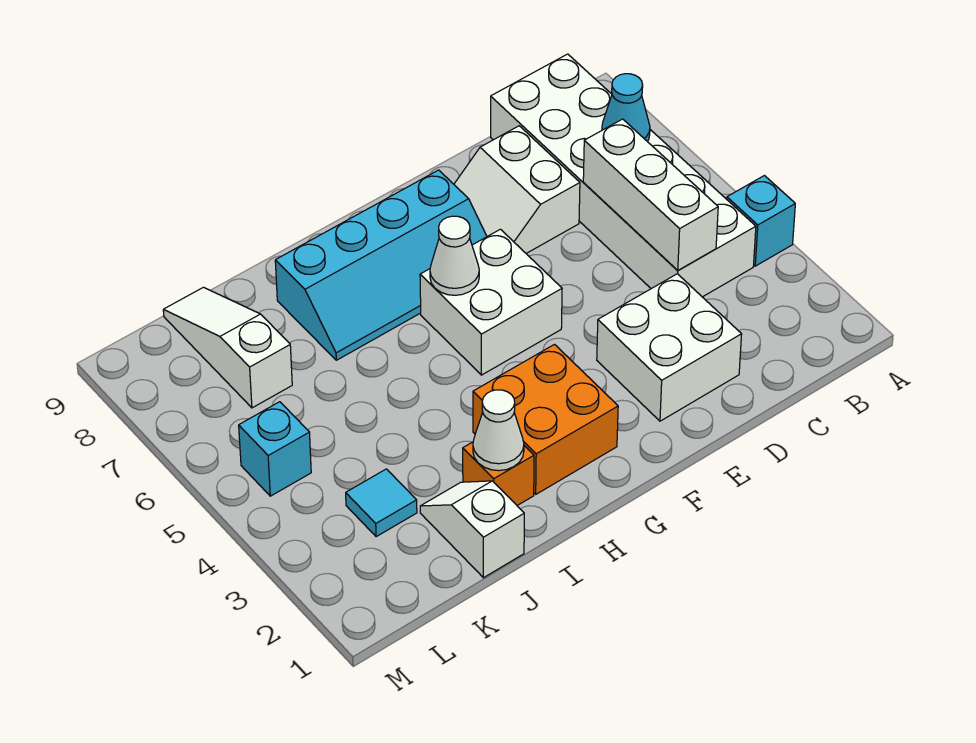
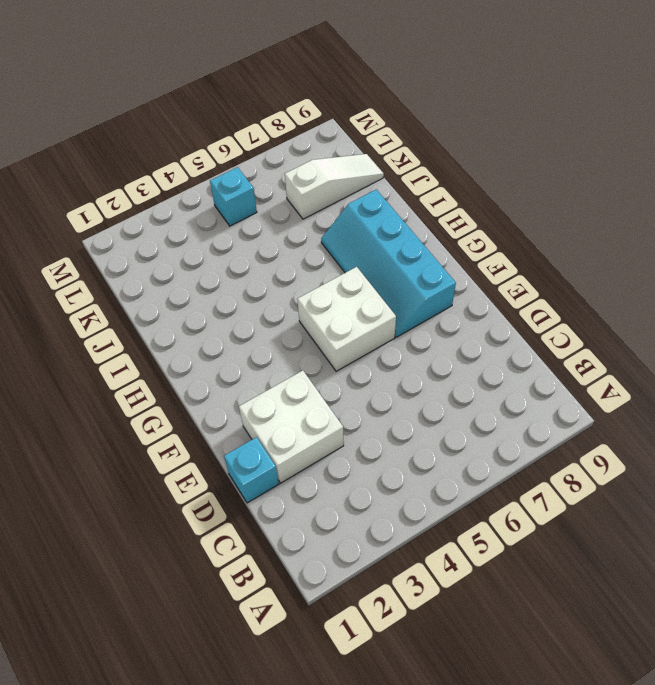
cyan 1x1 brick [224,437,279,503] -> cyan 1x1 brick moved to [727,176,795,266]
none -> white 2x6 brick [491,54,756,297]
none -> white 2x2 slope [454,126,580,253]
none -> orange 2x2 brick [473,345,618,494]

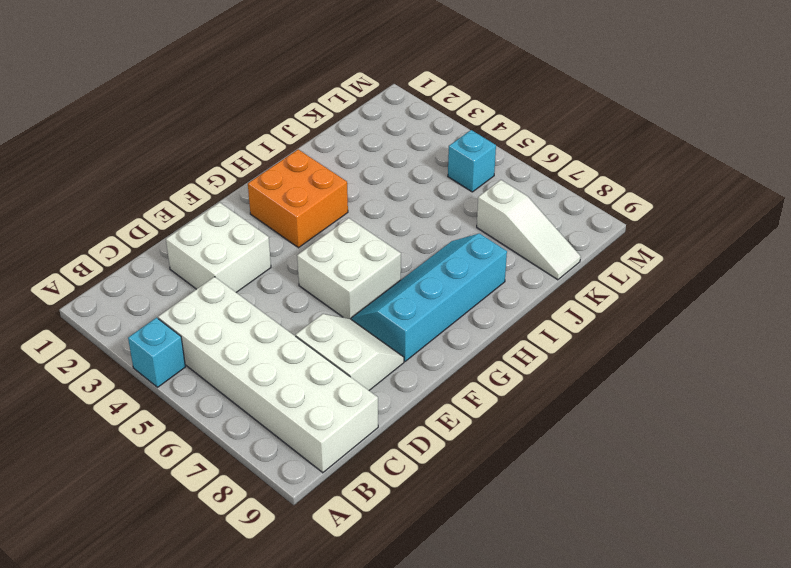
none -> orange 1x1 brick [463,442,534,505]
none -> white 1x2 slope [420,481,524,578]
none -> cyan 1x1 tile [346,469,417,537]

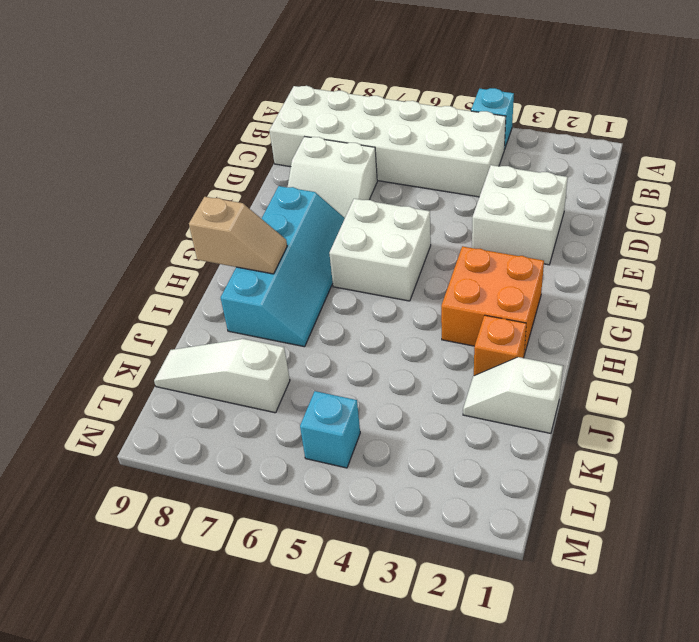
tan 1x2 slope [189,197,287,274] -> none
none -> cyan 1x1 tile [346,469,417,537]
none -> cyan 1x1 cone [602,74,650,141]
none -> white 1x3 brick [583,119,718,270]

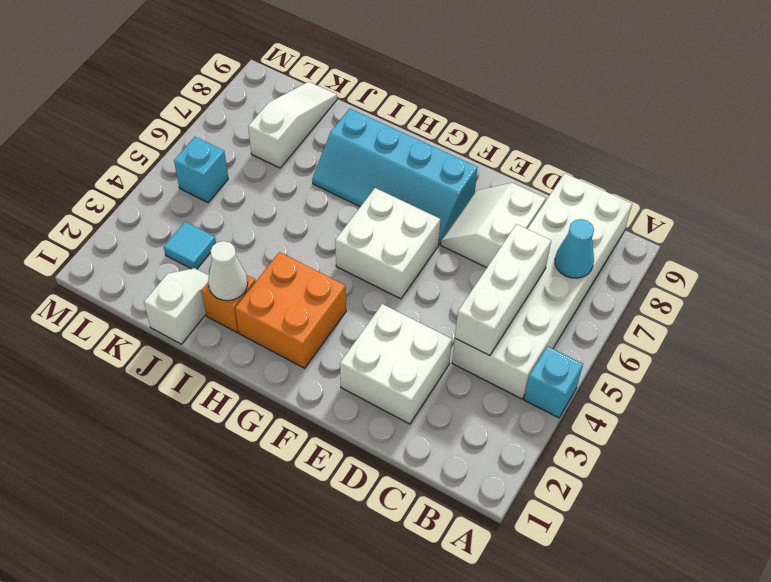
none -> white 1x1 cone [430,216,479,295]

